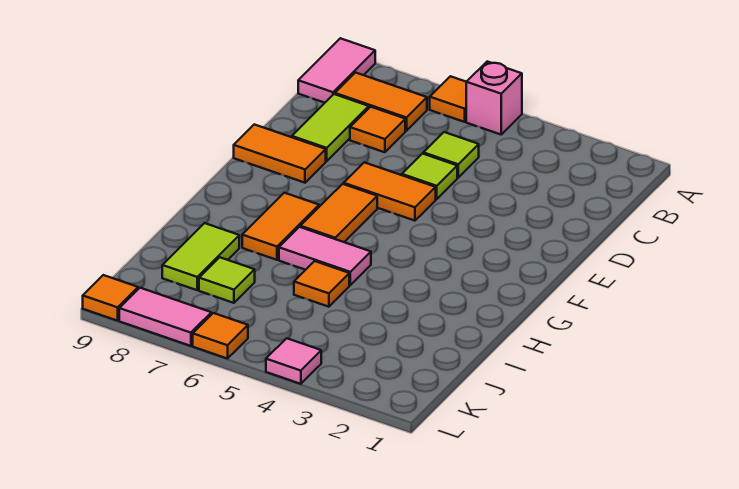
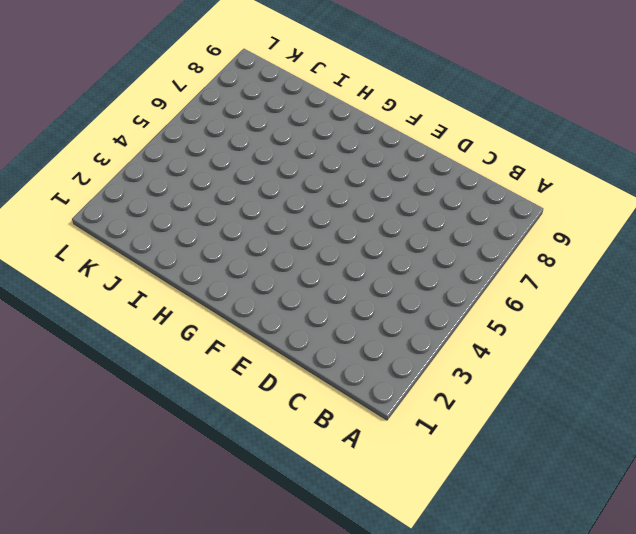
none -> pink 1x1 brick [466,62,522,134]
none -> orange 1x1 tile [430,76,466,122]
none -> pink 1x2 tile [298,38,375,103]

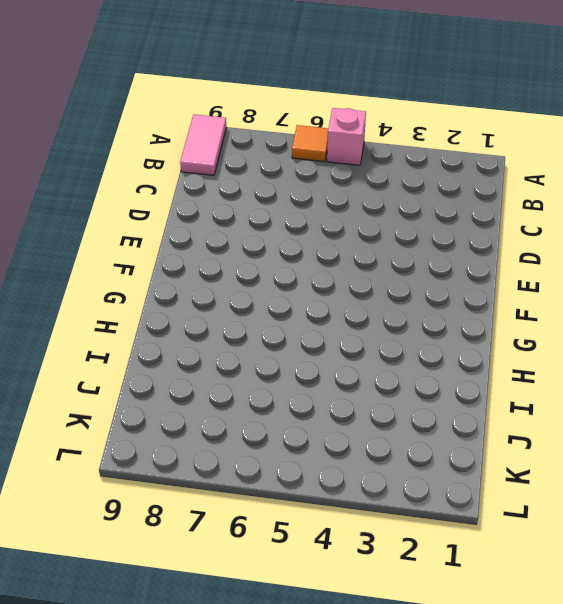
none -> orange 1x2 tile [335,73,427,131]
none -> lime 1x1 tile [423,132,479,178]
none -> orange 1x1 tile [350,107,405,152]

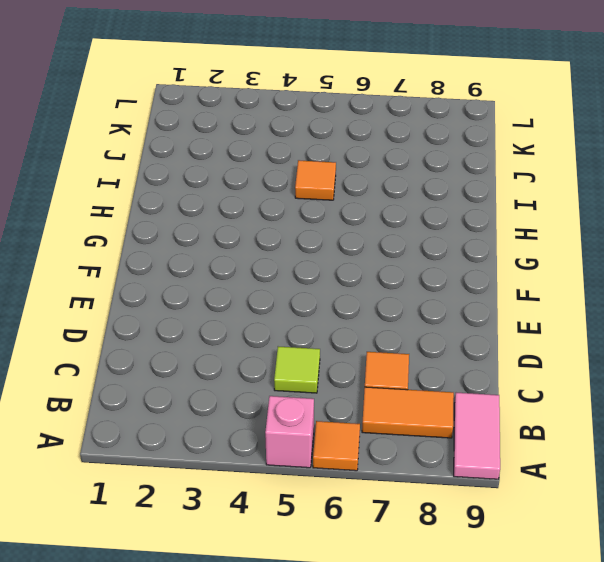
none -> lime 1x2 tile [292,94,369,161]
none -> lime 1x1 tile [402,154,457,199]
none -> orange 1x2 tile [344,162,436,221]

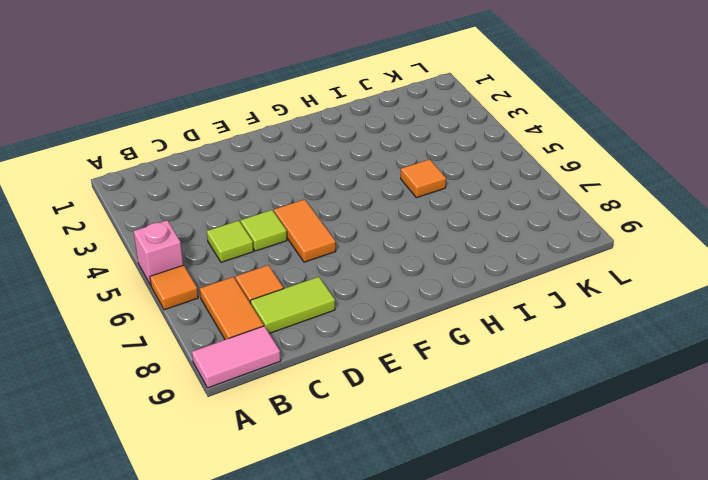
none -> orange 1x2 tile [234,124,326,183]
none -> orange 1x2 tile [300,184,377,242]
none -> orange 1x2 tile [242,193,319,260]

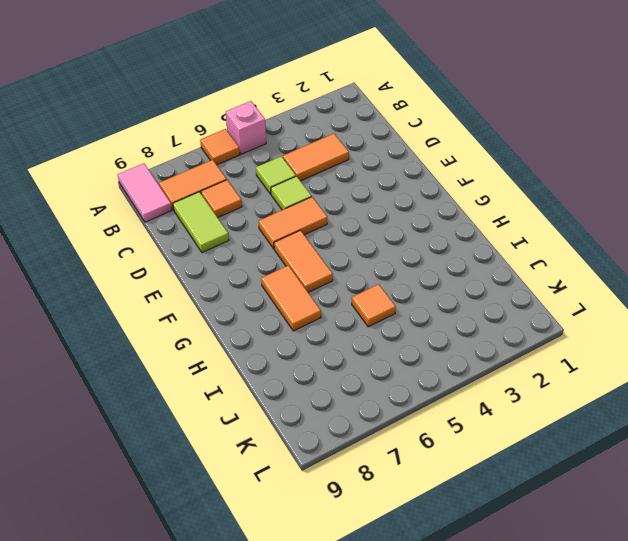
orange 1x2 tile [283,134,349,181] -> orange 1x2 tile moved to [234,124,326,183]
none -> pink 1x2 tile [279,227,371,285]
none -> lime 1x2 tile [162,223,239,290]
none -> lime 1x1 tile [199,257,255,303]

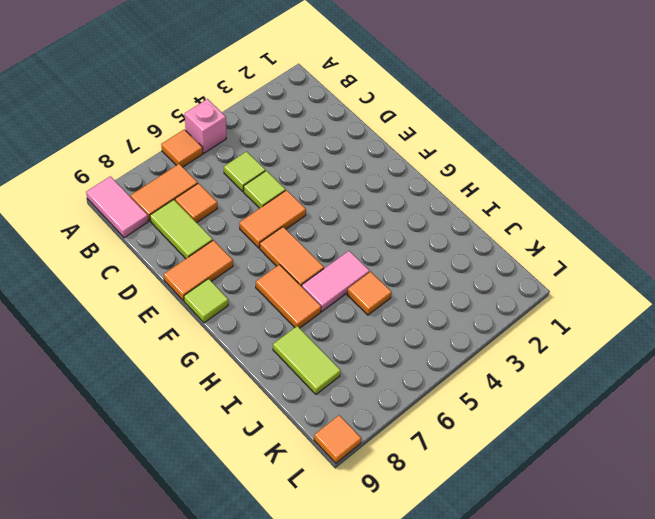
lime 1x1 tile [184,279,228,323] -> lime 1x1 tile moved to [199,257,255,303]
none -> pink 1x1 tile [266,338,321,384]
none -> orange 1x1 tile [193,313,248,359]
none -> pink 1x2 tile [119,288,211,346]

